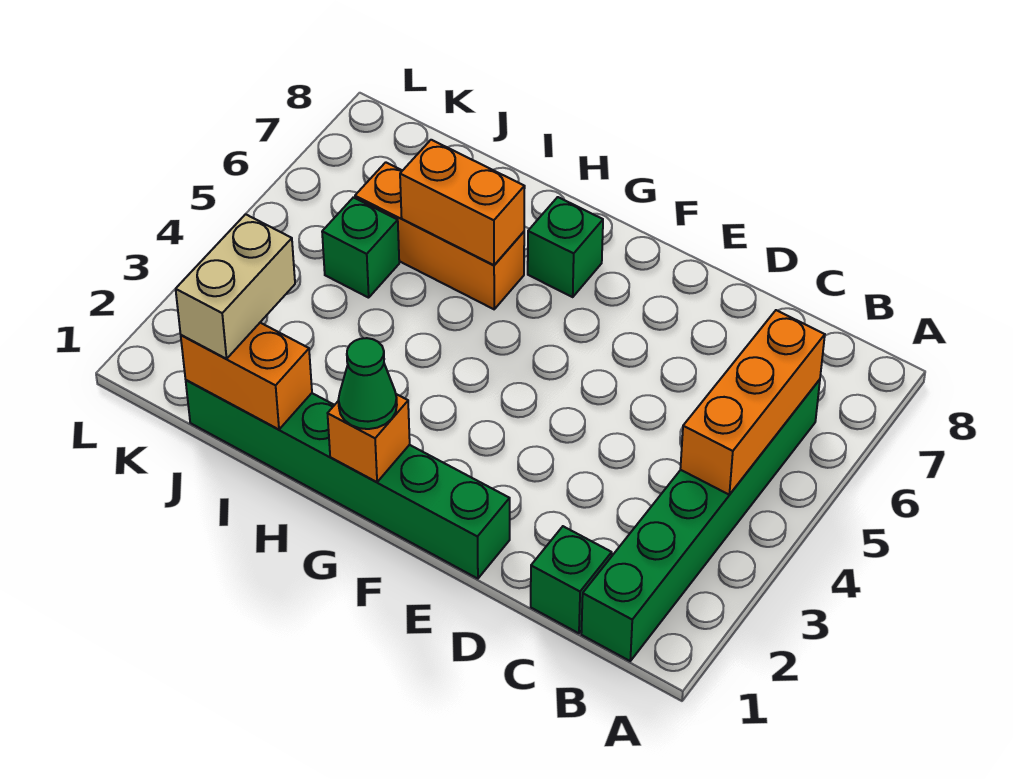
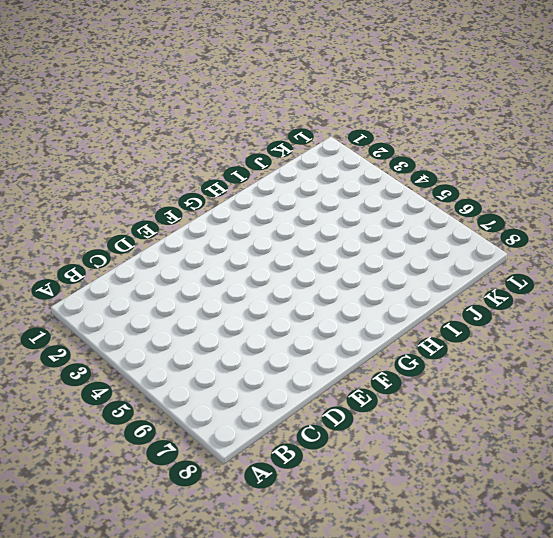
none -> green 1x6 brick [581,380,820,661]
none -> green 1x1 brick [531,526,612,633]
none -> green 1x6 brick [186,380,510,579]

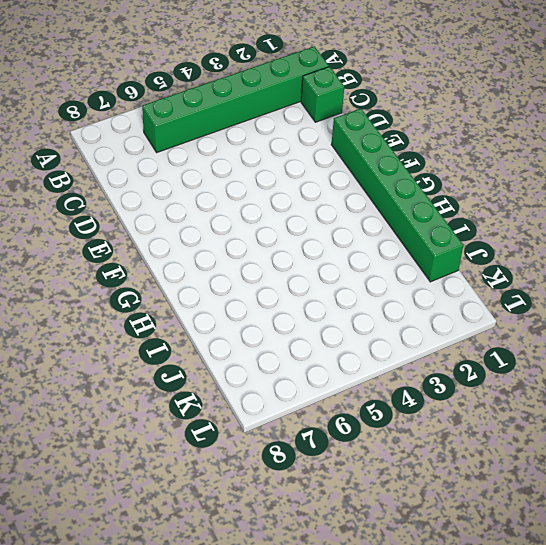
none -> green 1x1 brick [528,197,603,297]
none -> orange 1x3 brick [355,162,524,309]
none -> green 1x1 brick [322,197,399,298]

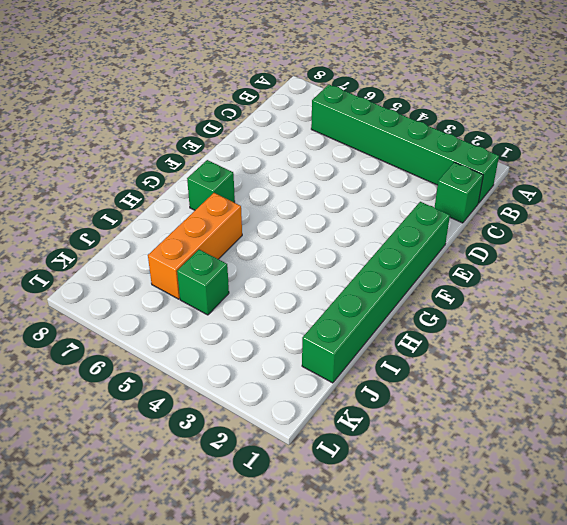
none -> orange 1x3 brick [680,310,825,495]
none -> orange 1x1 brick [328,394,410,482]
none -> orange 1x2 brick [400,140,525,265]

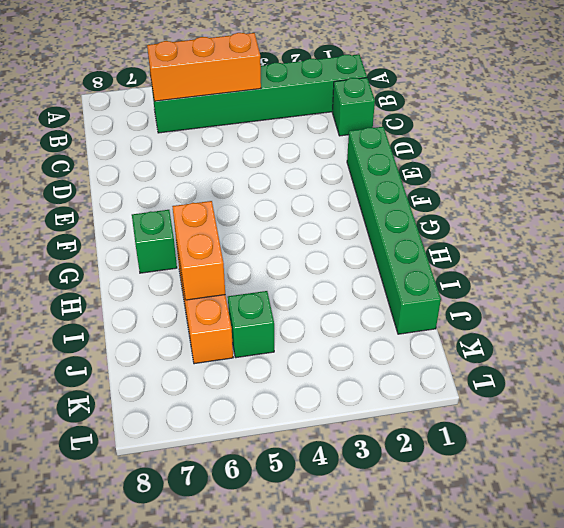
none -> orange 1x1 brick [328,394,410,482]
none -> orange 1x2 brick [181,323,312,429]
none -> green 1x1 cone [338,338,397,429]

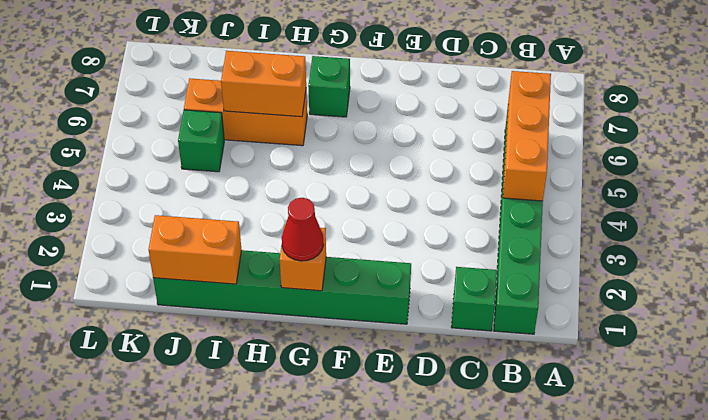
red 1x1 cone [282,198,324,261] -> green 1x1 cone [338,338,397,429]
none -> tan 1x2 brick [176,214,295,359]

